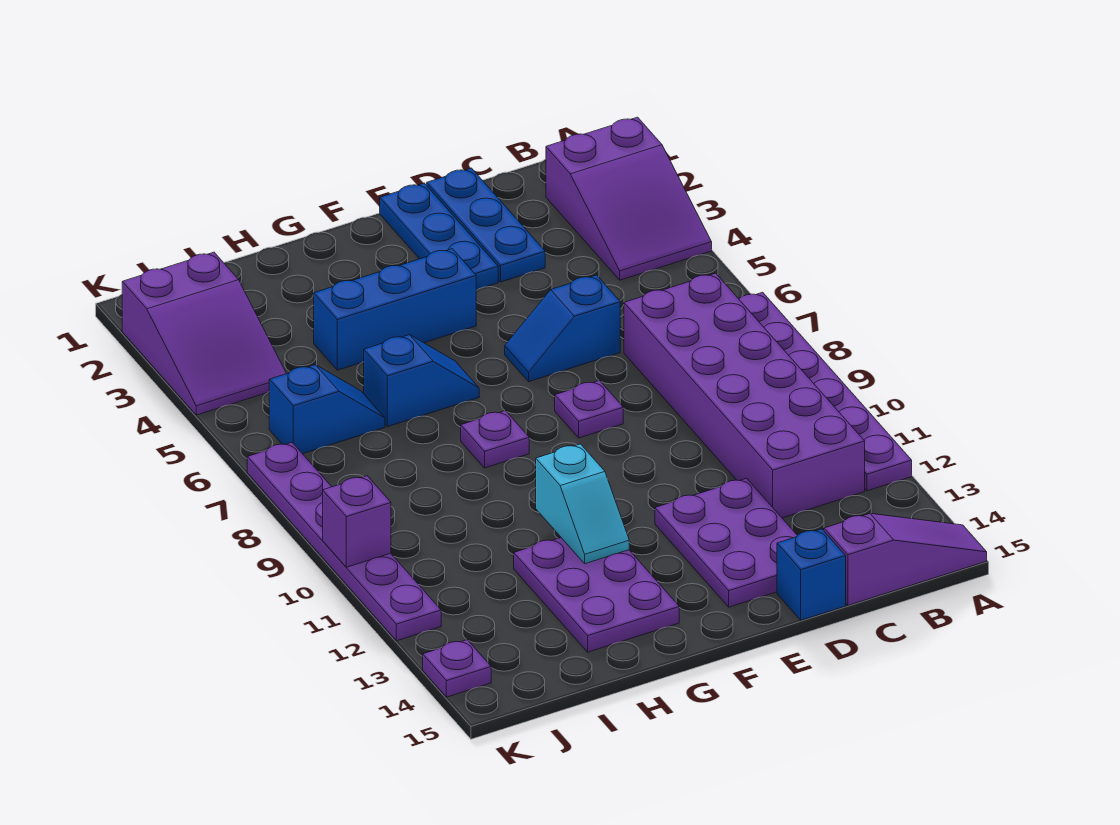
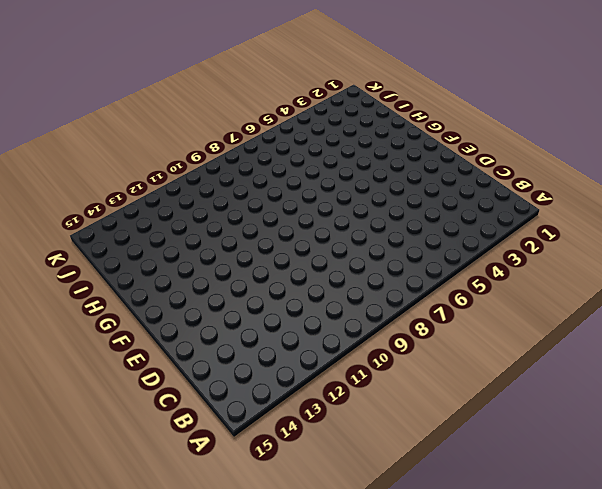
none -> purple 2x3 slope [546,117,712,280]
none -> purple 1x6 plate [739,292,912,491]
none -> purple 1x3 slope [824,513,987,605]

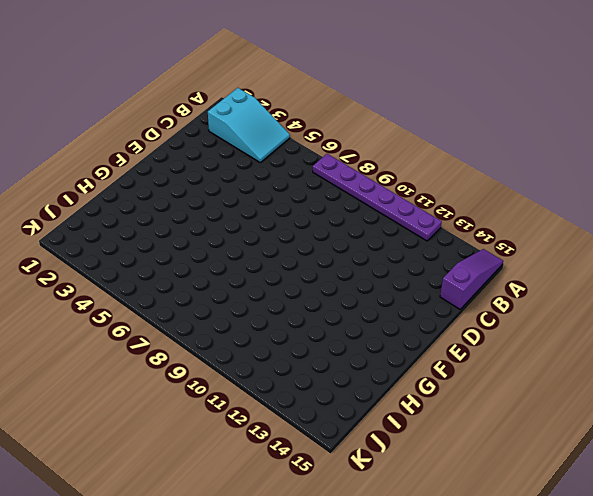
cyan 2x3 slope [208,88,290,162] -> purple 2x3 slope [546,117,712,280]
none -> purple 2x6 brick [624,273,865,518]
none -> blue 1x3 plate [427,168,545,282]
none -> blue 1x2 slope [505,275,620,381]

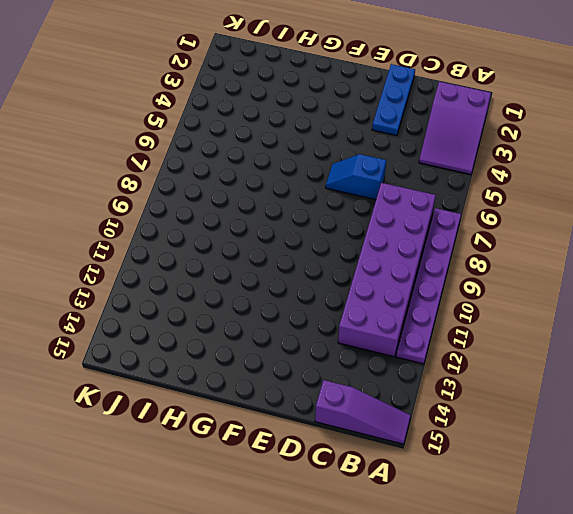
none -> purple 2x3 plate [655,478,798,607]
none -> blue 1x1 brick [777,529,846,620]
none -> blue 1x3 plate [380,183,498,290]

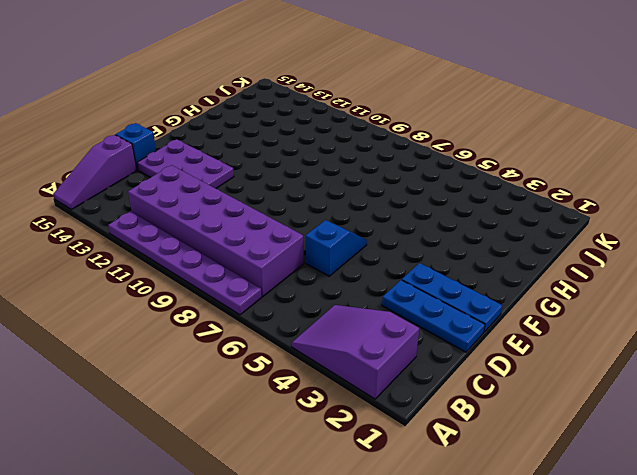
none -> purple 1x1 plate [555,381,623,438]
none -> blue 1x3 brick [314,249,476,370]
none -> blue 1x2 slope [364,335,479,427]

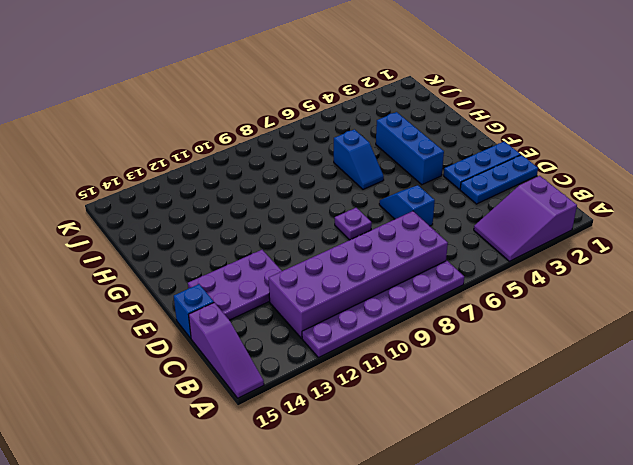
none -> purple 1x1 plate [461,411,529,468]
none -> purple 2x3 plate [514,538,679,652]
none -> blue 1x2 slope [269,365,385,454]

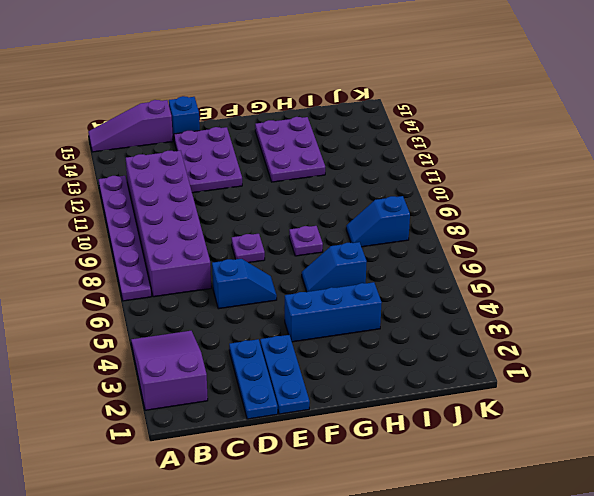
blue 1x2 slope [346,196,410,247] -> blue 1x2 slope moved to [269,365,385,454]
none -> purple 2x3 slope [122,252,286,415]
none -> purple 1x6 plate [247,442,441,641]
none -> purple 1x1 plate [423,640,491,697]

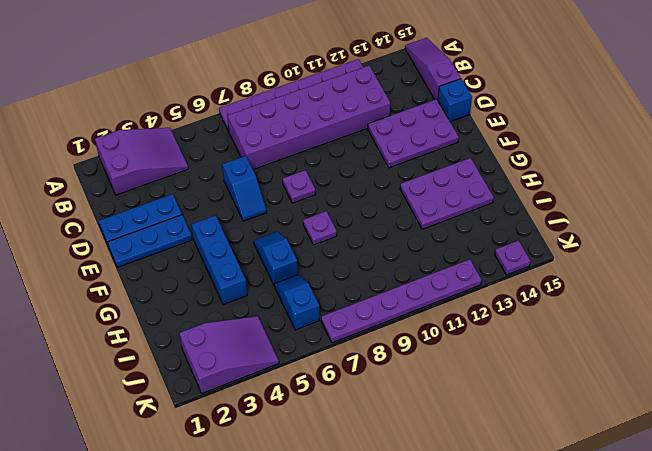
none -> cyan 1x2 slope [536,444,629,564]
none -> purple 1x1 brick [323,476,391,567]

